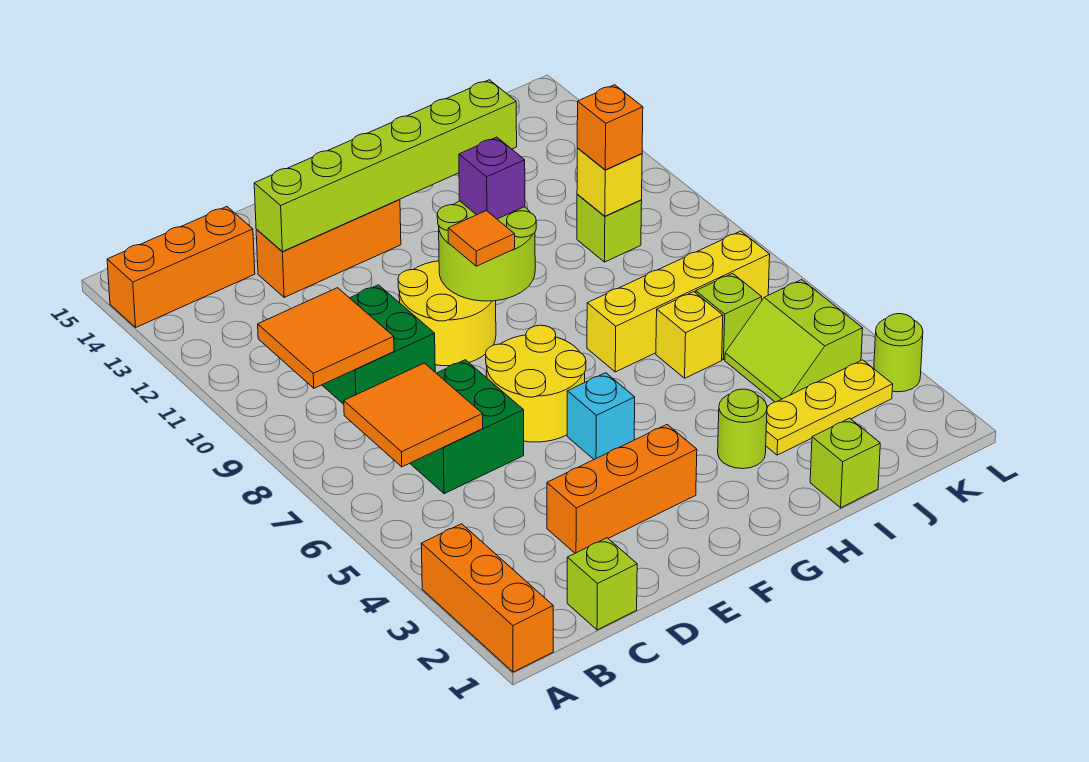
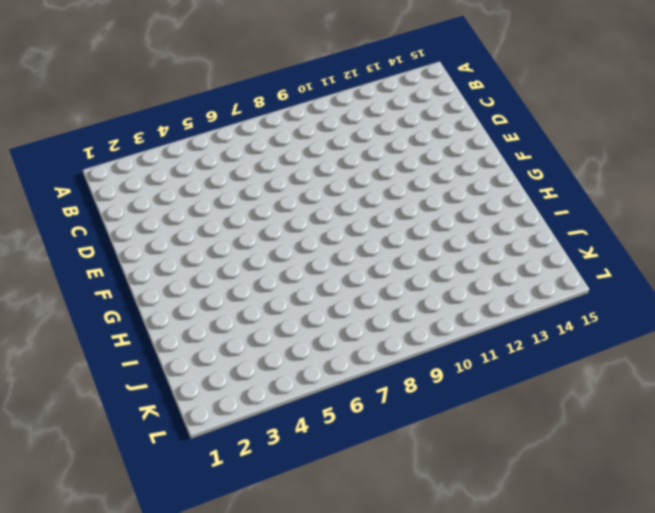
none -> orange 1x3 brick [421,524,553,672]
none -> orange 1x3 brick [107,207,255,327]
none -> lime 1x1 brick [567,538,637,630]

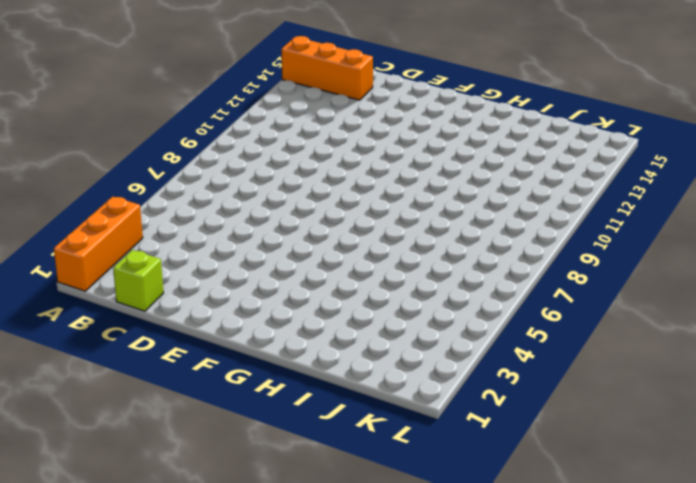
none -> green 2x2 brick [410,360,524,494]
none -> green 2x2 brick [322,285,435,404]
none -> orange 1x3 brick [547,425,697,553]

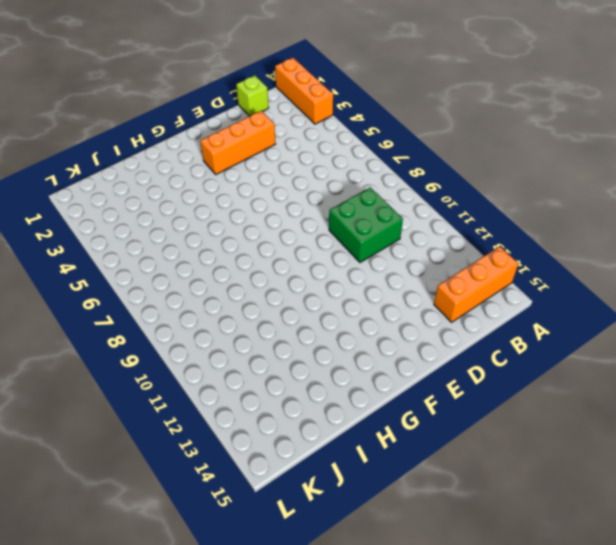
none -> green 2x2 brick [410,360,524,494]
none -> orange 1x3 brick [256,199,401,297]
none -> yellow 2x2 round brick [486,325,586,442]

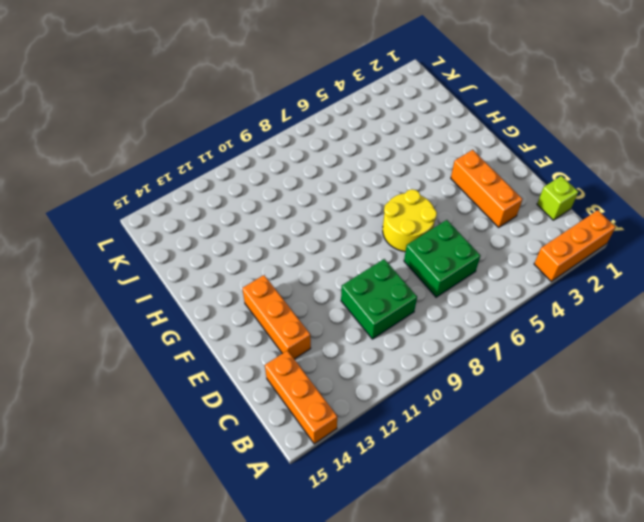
none -> yellow 2x2 round brick [398,261,496,366]
none -> cyan 1x1 brick [567,373,635,459]
none -> lime 1x1 round brick [718,389,767,469]

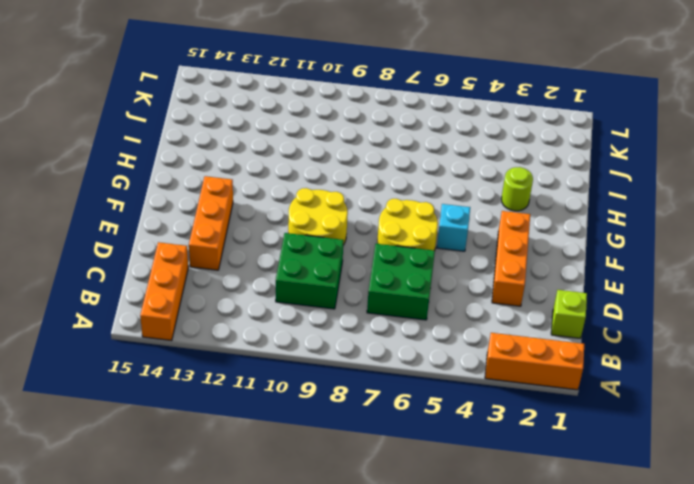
none -> yellow 1x4 brick [587,231,770,372]
none -> lime 1x1 brick [810,418,880,508]
none -> yellow 1x3 plate [766,360,893,455]

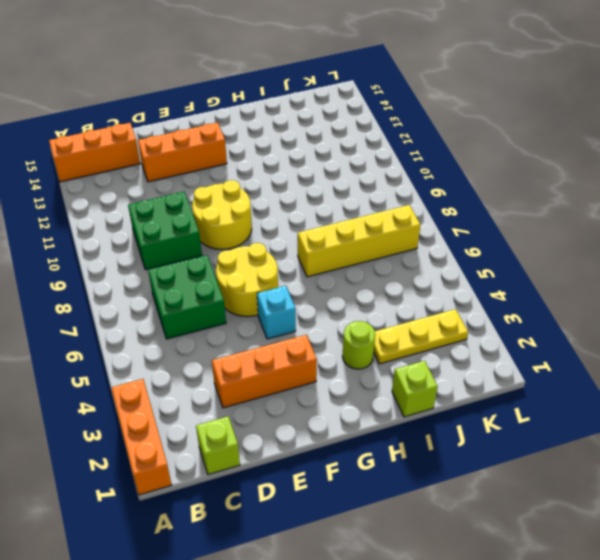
none -> yellow 1x1 brick [656,292,723,378]
none -> lime 2x2 slope [725,280,863,402]
none -> lime 1x1 brick [696,273,762,360]

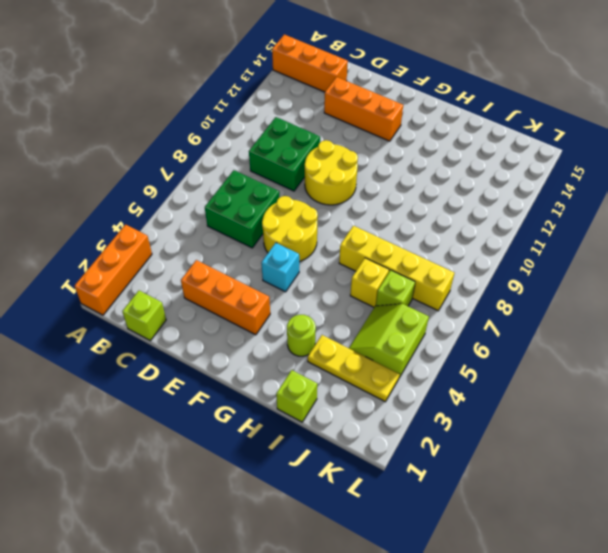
none -> lime 1x1 brick [577,194,642,262]
none -> lime 1x1 round brick [874,314,923,392]
none -> orange 2x2 tile [344,363,483,467]

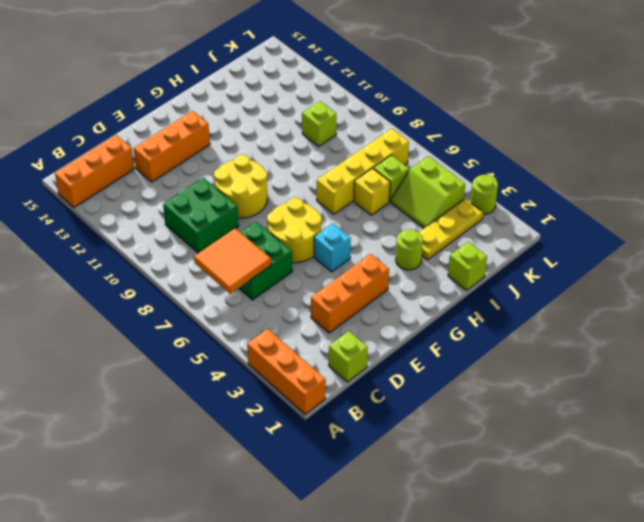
none -> orange 2x2 tile [258,288,394,388]
none -> lime 1x6 brick [254,80,517,252]
none -> lime 2x2 round brick [437,201,536,301]

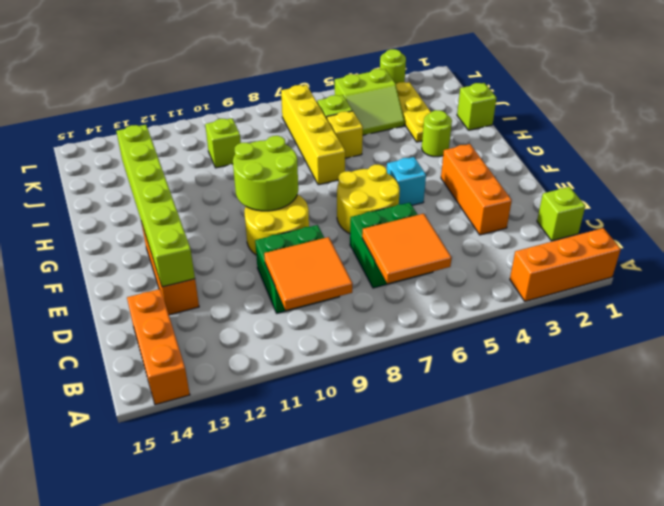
none -> yellow 1x1 brick [577,148,642,216]
none -> orange 1x1 tile [448,211,515,266]
none -> purple 1x1 brick [459,137,525,219]

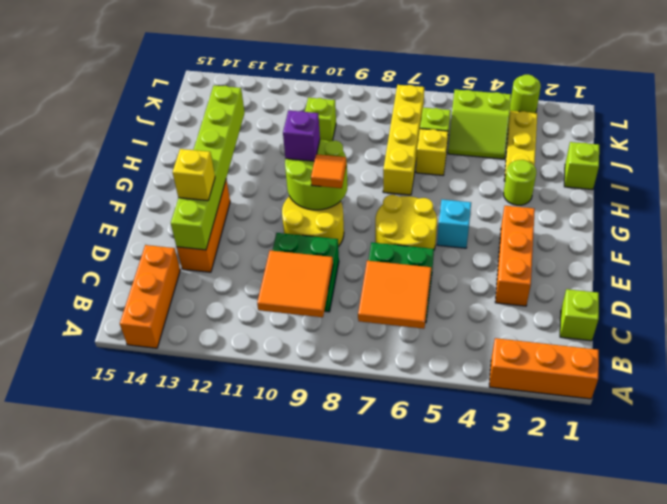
yellow 1x1 brick [173,149,215,201] -> yellow 1x1 brick moved to [577,148,642,216]
none -> orange 1x1 brick [577,85,643,170]

